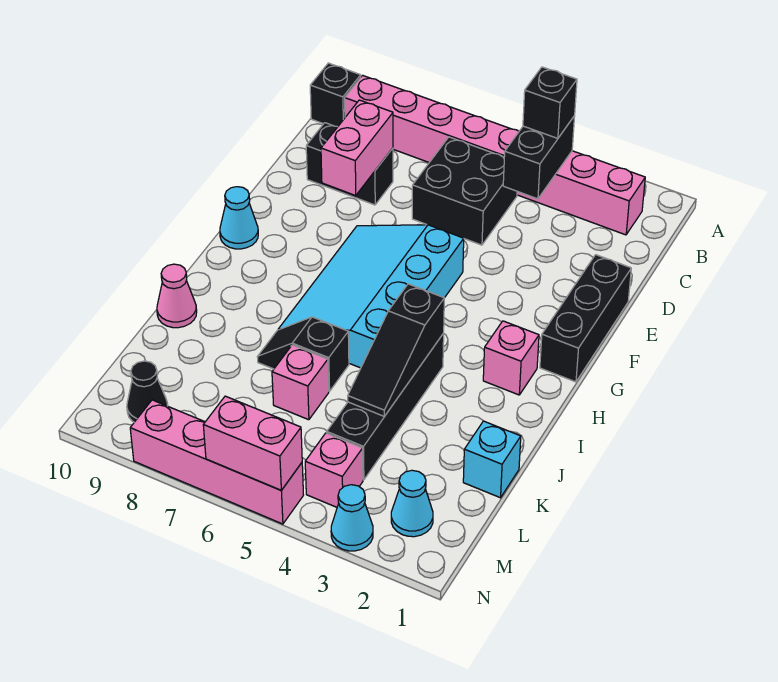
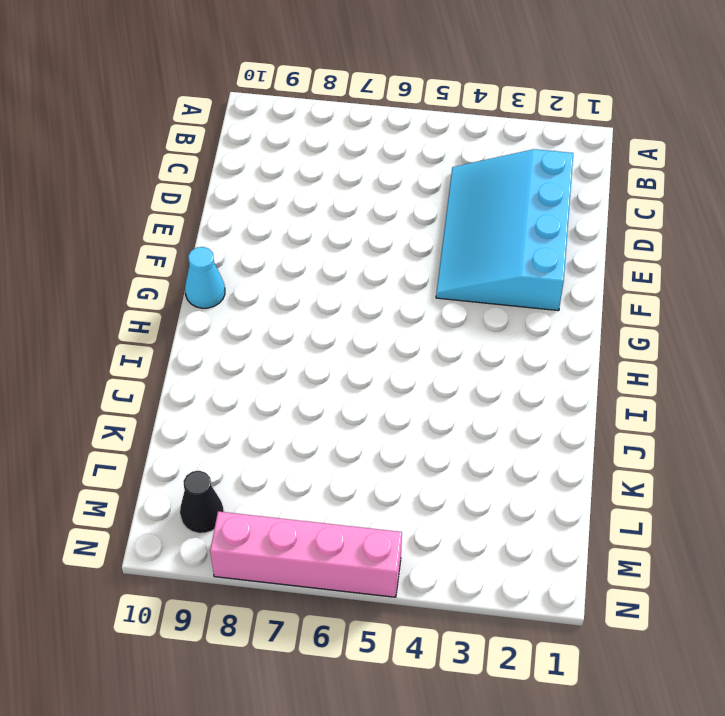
cyan 3x4 slope [436,149,573,311] -> cyan 3x4 slope moved to [278,225,464,368]
none -> pink 1x8 brick [345,75,645,235]
none -> black 1x1 brick [310,63,361,127]
none -> black 2x2 brick [412,137,517,245]

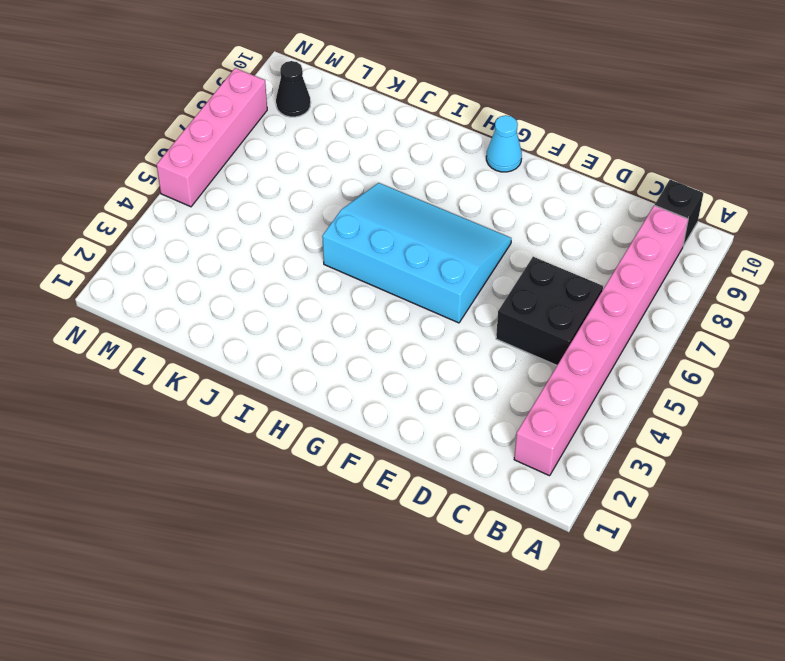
none -> black 1x2 brick [306,123,393,205]
none -> black 1x3 brick [540,255,631,382]
none -> pink 1x1 brick [483,321,539,395]

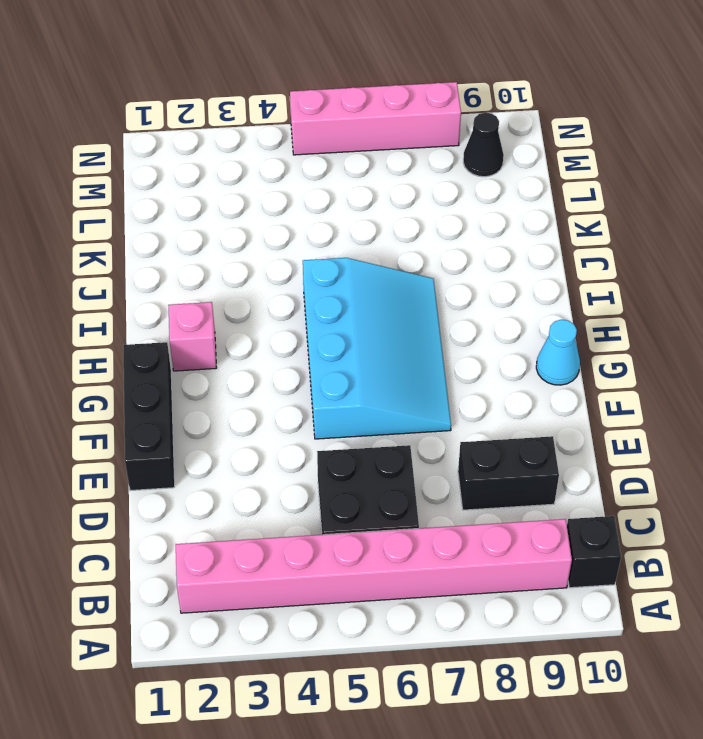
none -> black 1x4 brick [327,333,444,480]
none -> black 1x2 slope [257,317,349,391]
none -> pink 1x1 cone [157,264,197,328]

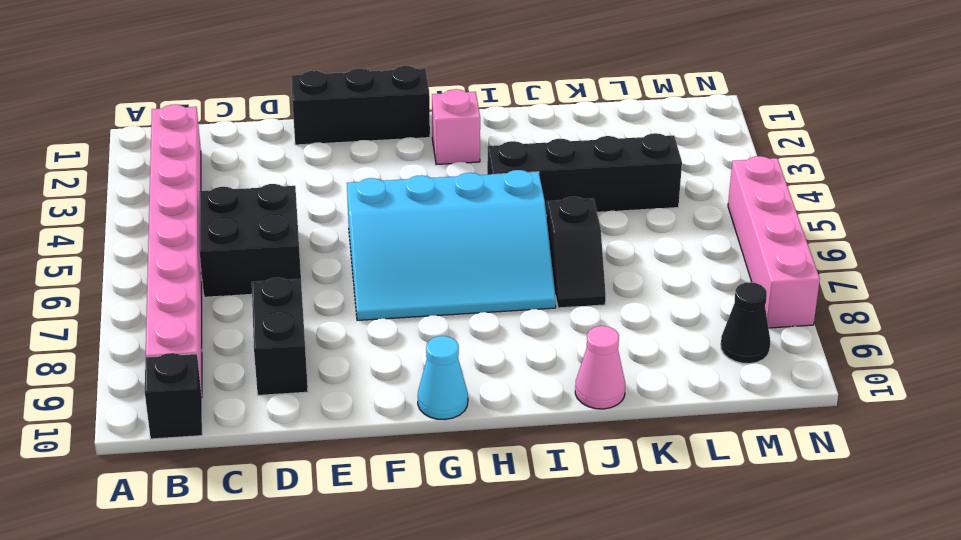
none -> cyan 1x1 brick [463,421,521,498]
none -> pink 1x1 brick [272,345,329,420]
none -> cyan 1x1 cone [391,470,433,537]

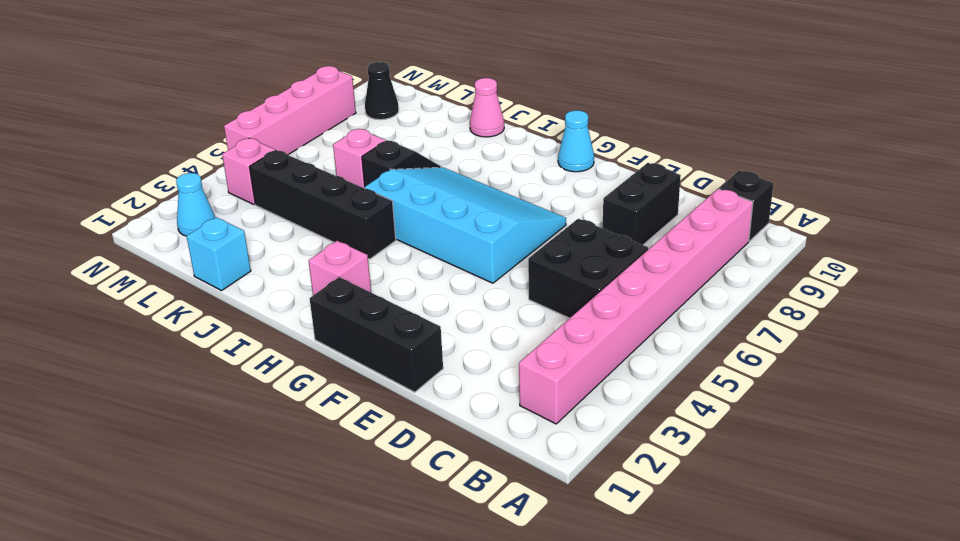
none -> cyan 1x1 cone [331,485,373,551]
none -> black 1x2 brick [503,116,575,199]
none -> pink 1x2 brick [321,100,393,196]

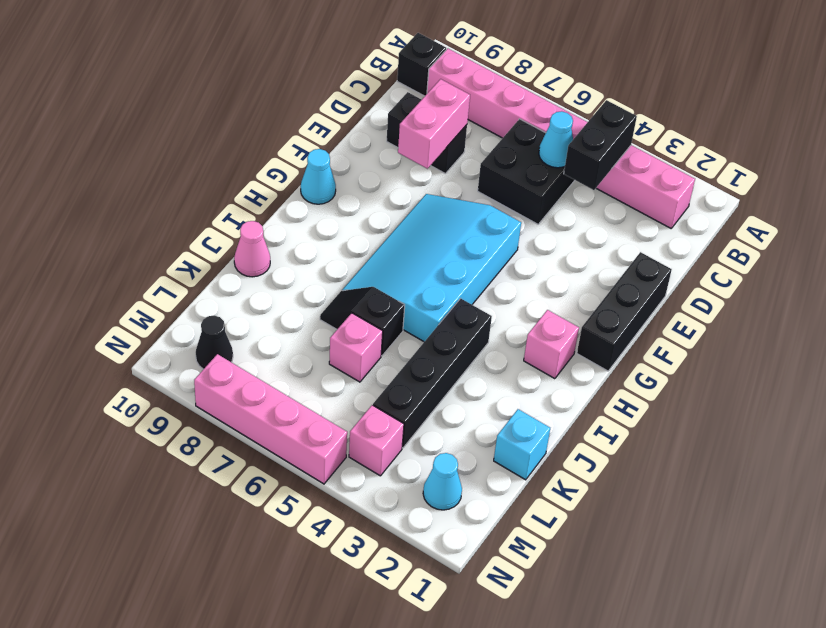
cyan 1x1 cone [539,111,573,168] -> cyan 1x1 cone moved to [331,485,373,551]
none -> black 1x3 slope [348,284,444,416]
none -> pink 1x2 brick [203,396,302,490]
none -> black 1x1 brick [523,67,577,138]

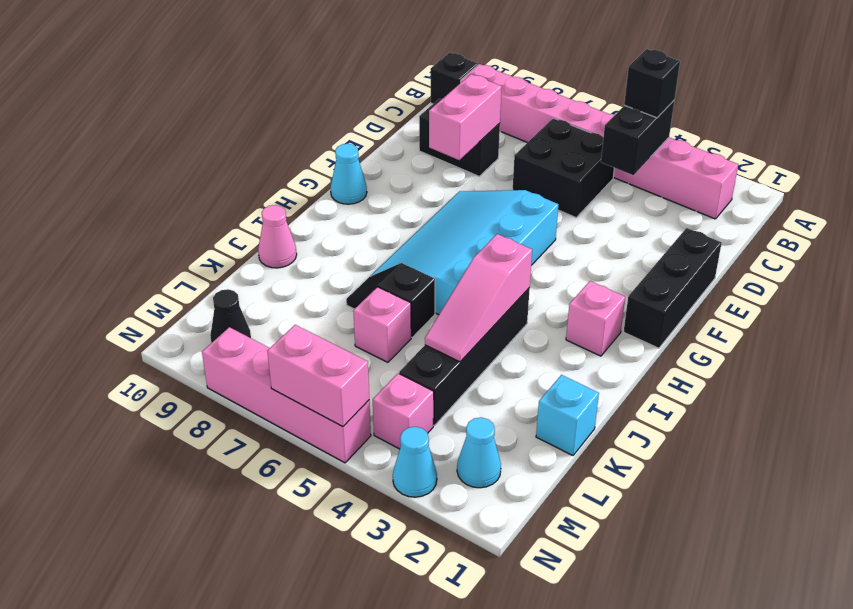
pink 1x3 slope [425,234,532,362] -> black 1x3 slope [348,284,444,416]

